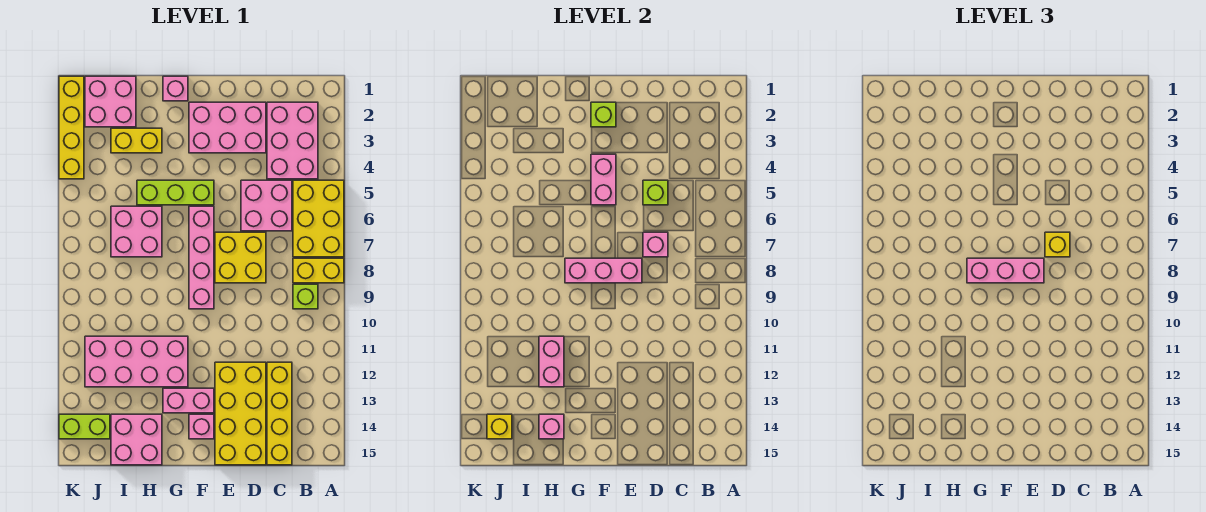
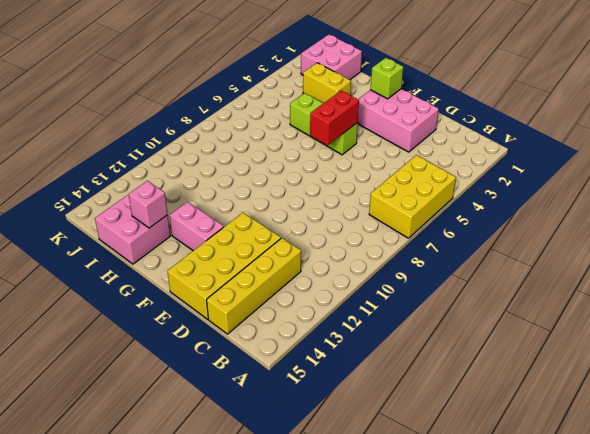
red 1x2 brick [310,91,359,145] -> pink 1x2 brick [591,154,616,205]
none -> yellow 1x2 brick [293,258,344,283]
none -> pink 2x3 brick [267,102,318,179]
none -> lime 1x1 brick [293,284,318,309]
none -> pink 2x2 brick [241,180,292,231]

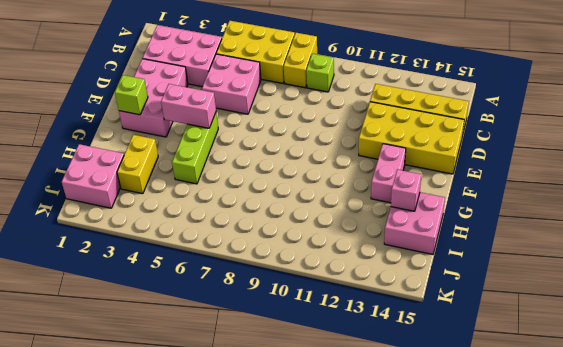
none -> yellow 2x2 brick [215,232,266,283]
none -> pink 1x4 brick [189,206,214,309]
none -> pink 1x1 brick [189,414,214,439]
none -> pink 1x1 brick [163,76,188,101]

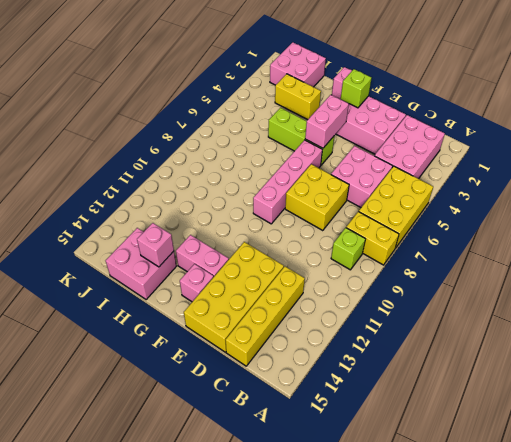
none -> pink 2x4 brick [85,336,188,387]
none -> pink 2x2 brick [111,206,162,257]
none -> lime 1x2 brick [59,414,110,439]
none -> yellow 1x4 brick [59,76,84,179]

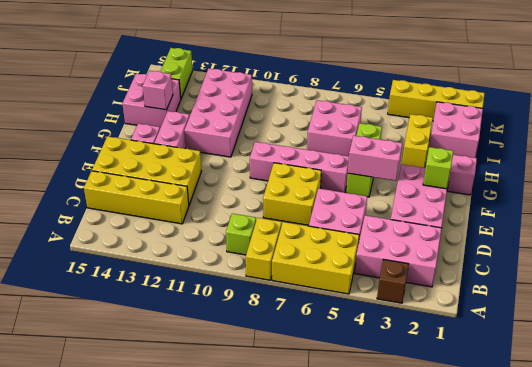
brown 1x1 brick [377,259,409,303] -> none
none -> lime 1x1 brick [643,180,668,205]
none -> pink 1x1 brick [643,232,668,257]
none -> pink 1x3 brick [565,258,642,283]
none -> pink 1x2 brick [539,336,564,387]

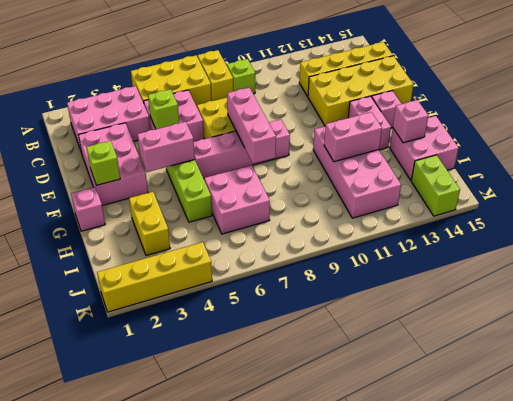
none -> pink 2x2 brick [85,76,136,127]
none -> pink 1x1 brick [643,232,668,257]
none -> yellow 1x1 brick [487,414,512,439]
none -> yellow 1x1 brick [1045,232,1070,257]

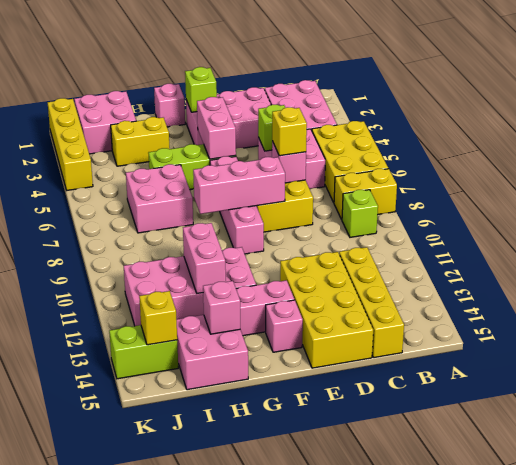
none -> pink 1x3 brick [967,258,1044,283]

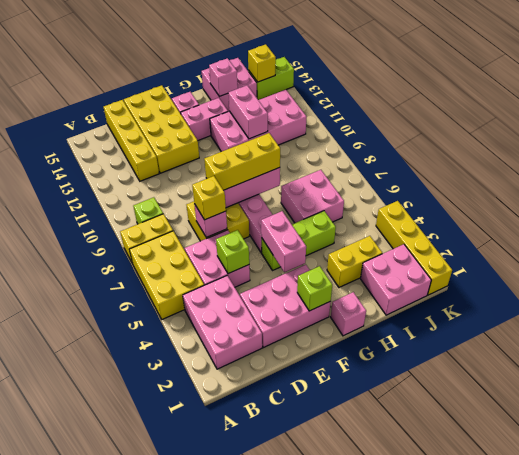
yellow 1x3 brick [204,133,280,190] -> pink 1x3 brick [967,258,1044,283]

